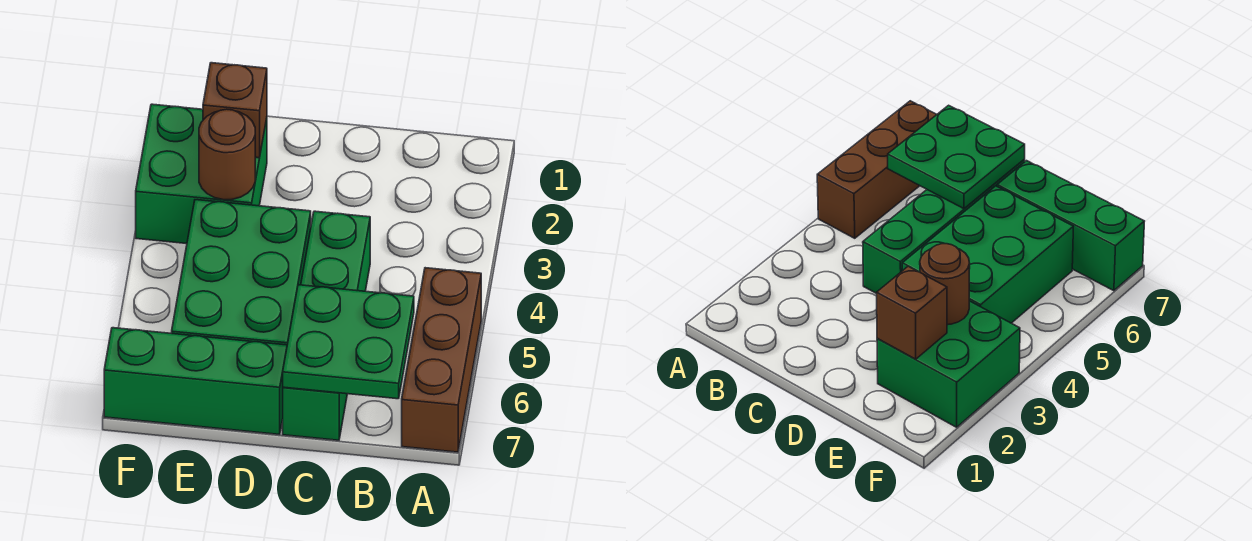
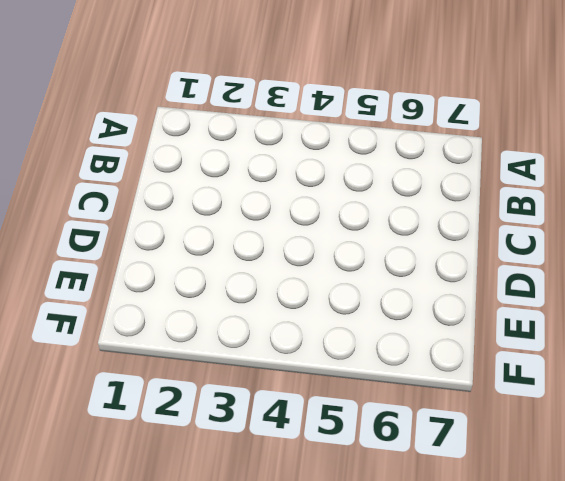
none -> brown 1x3 brick [402,268,481,452]
none -> green 1x4 brick [283,211,370,440]

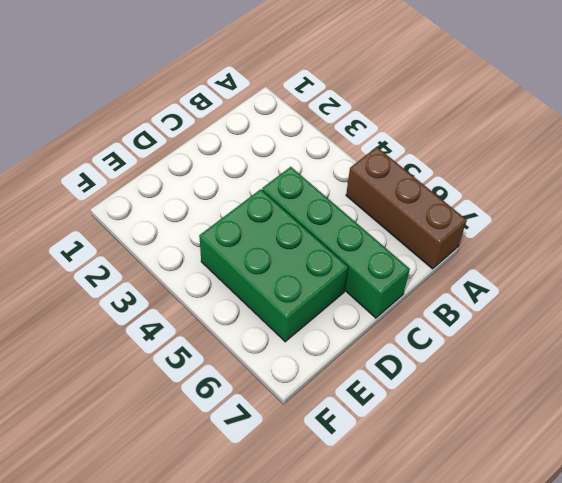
none -> green 1x3 brick [104,328,287,434]
none -> green 2x2 brick [136,104,267,244]

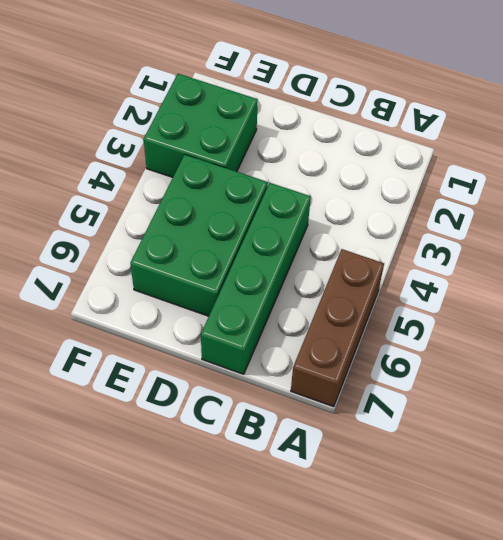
none -> green 1x3 brick [104,328,287,434]
none -> green 2x2 plate [283,285,414,399]

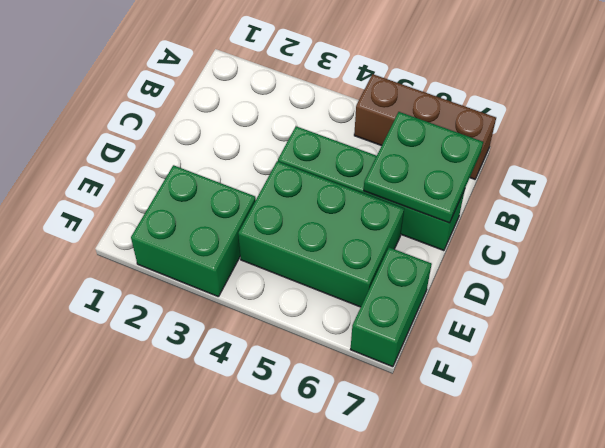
green 1x2 brick [350,247,432,367] -> green 1x3 brick [104,328,287,434]
none -> brown 1x1 brick [203,63,267,158]
none -> brown 1x1 round brick [199,109,255,200]

